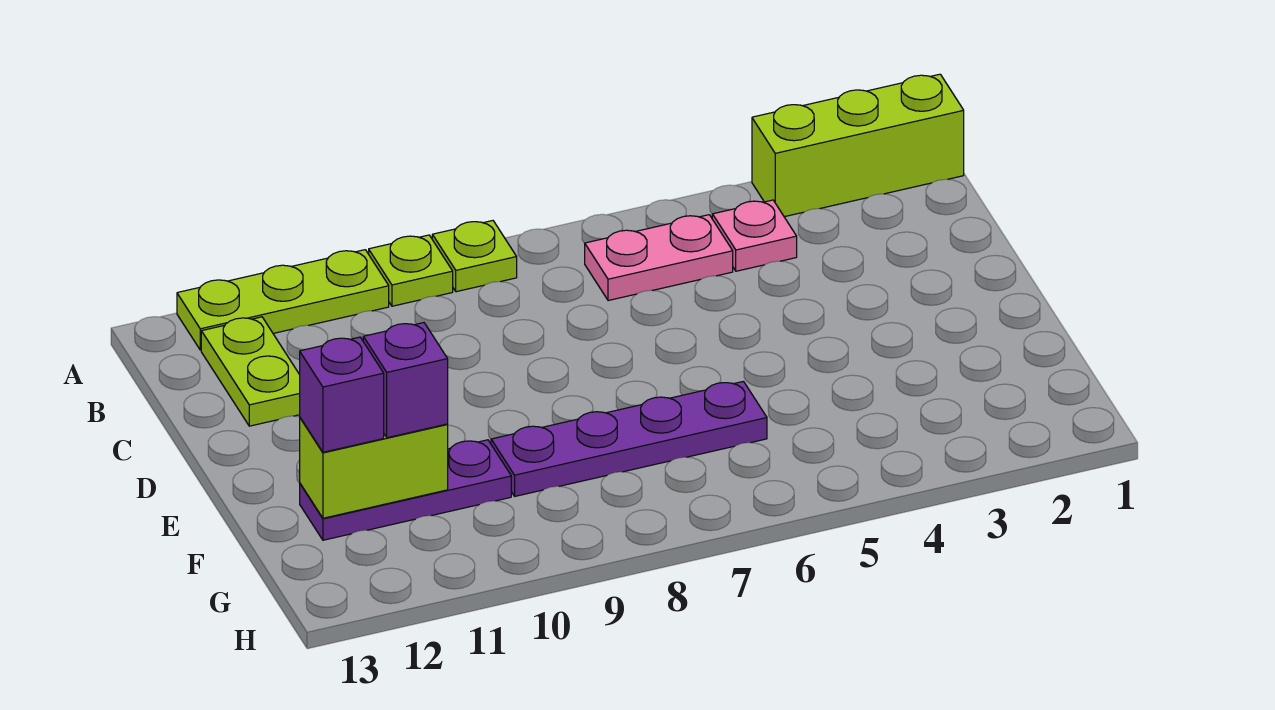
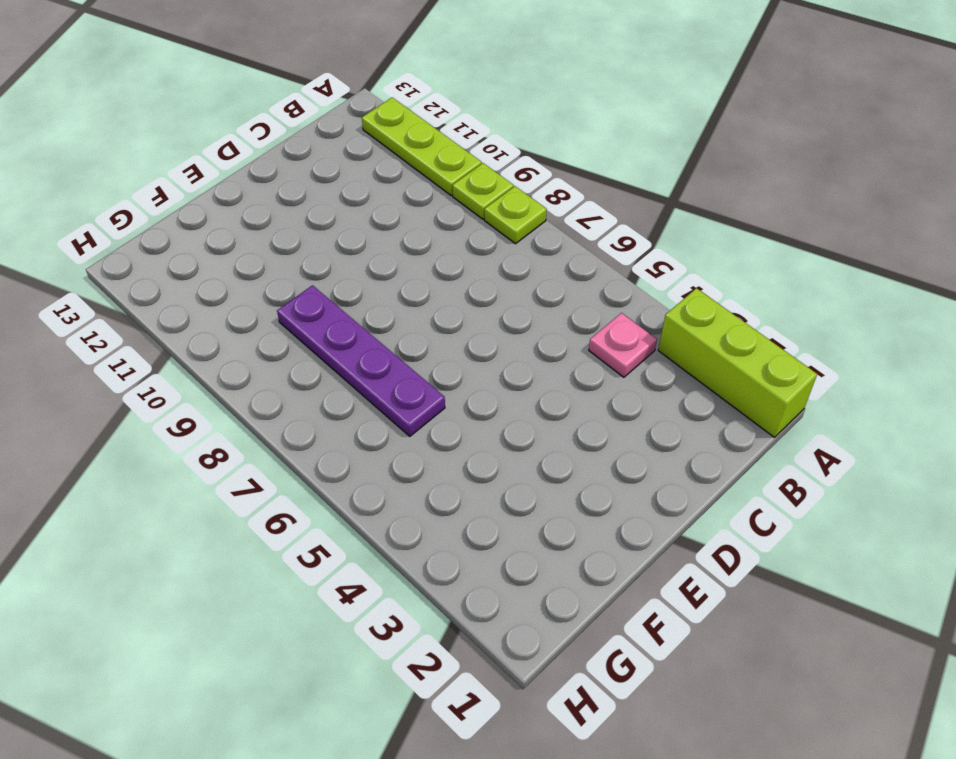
none -> pink 1x2 plate [585,215,733,301]
none -> lime 1x2 plate [201,317,300,426]
none -> purple 1x3 plate [300,440,511,540]

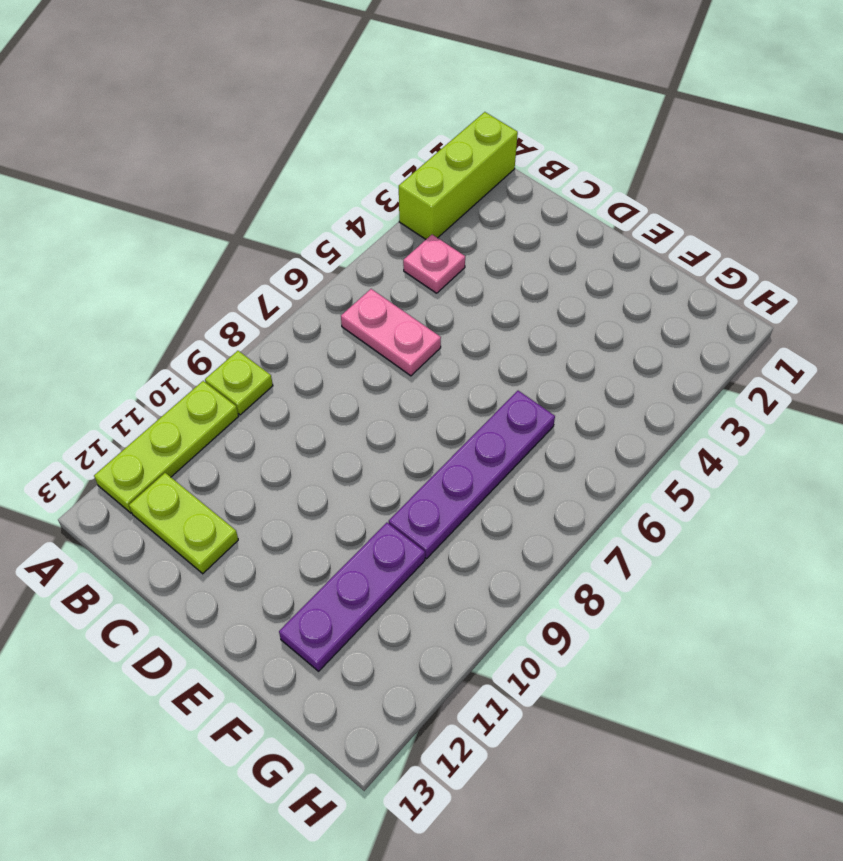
pink 1x2 plate [341,289,441,376] -> pink 1x2 plate turned to [585,215,733,301]
none -> lime 1x1 plate [432,221,517,292]
none -> lime 1x2 brick [300,418,448,518]
none -> purple 1x1 brick [363,323,448,438]

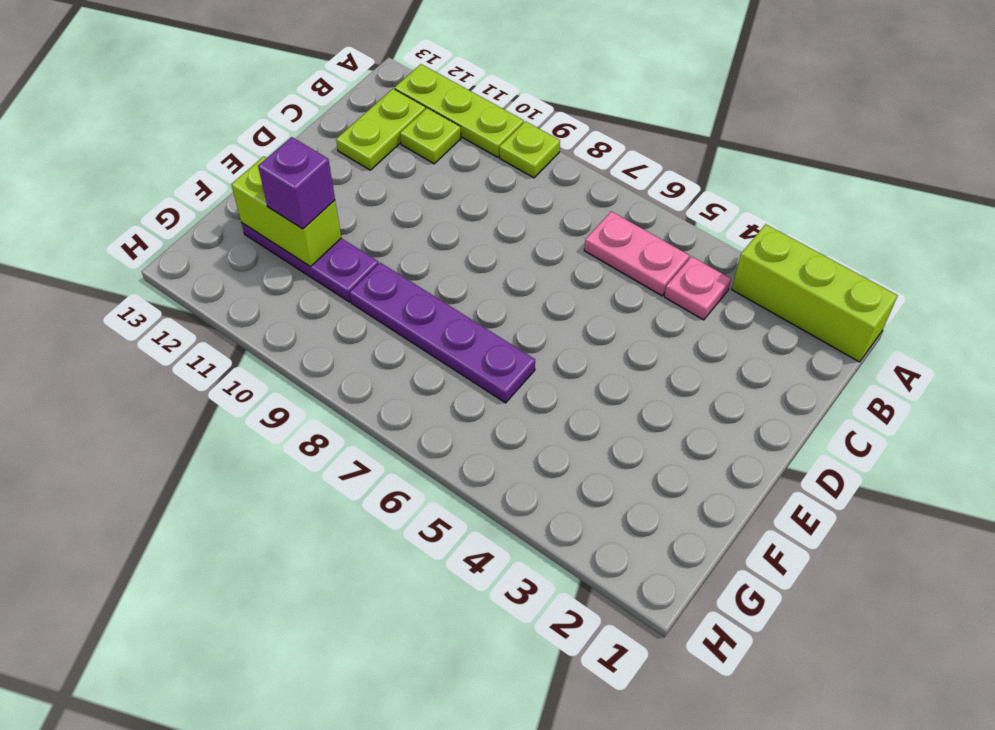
lime 1x1 plate [400,108,461,164] -> lime 1x1 plate moved to [432,221,517,292]
none -> purple 1x1 brick [300,337,384,452]

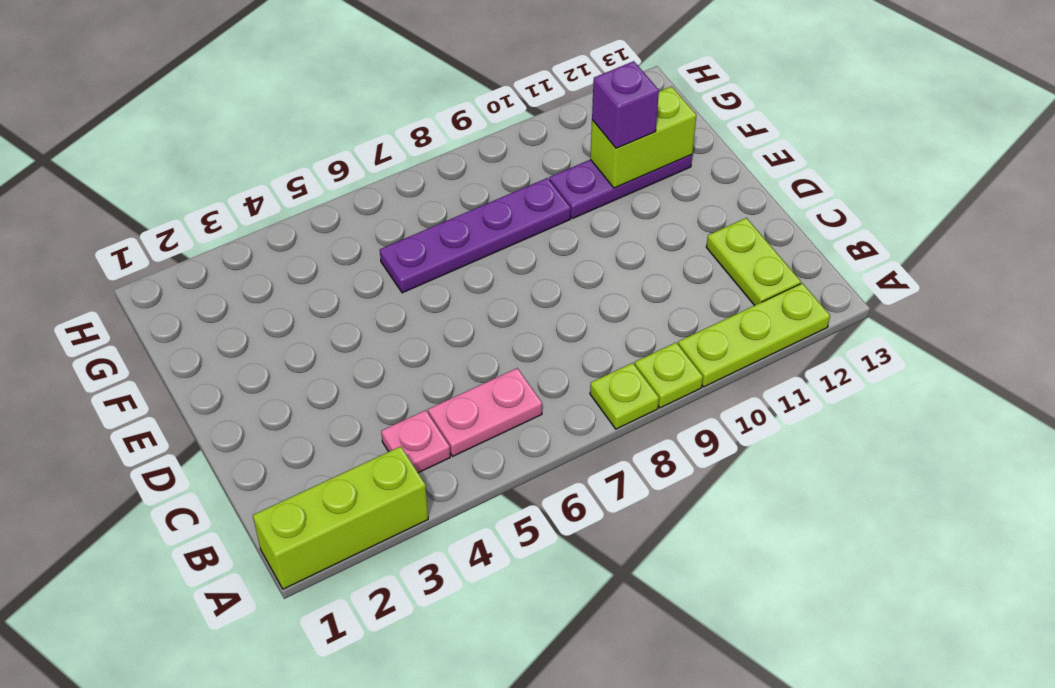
none -> purple 1x1 brick [300,337,384,452]

